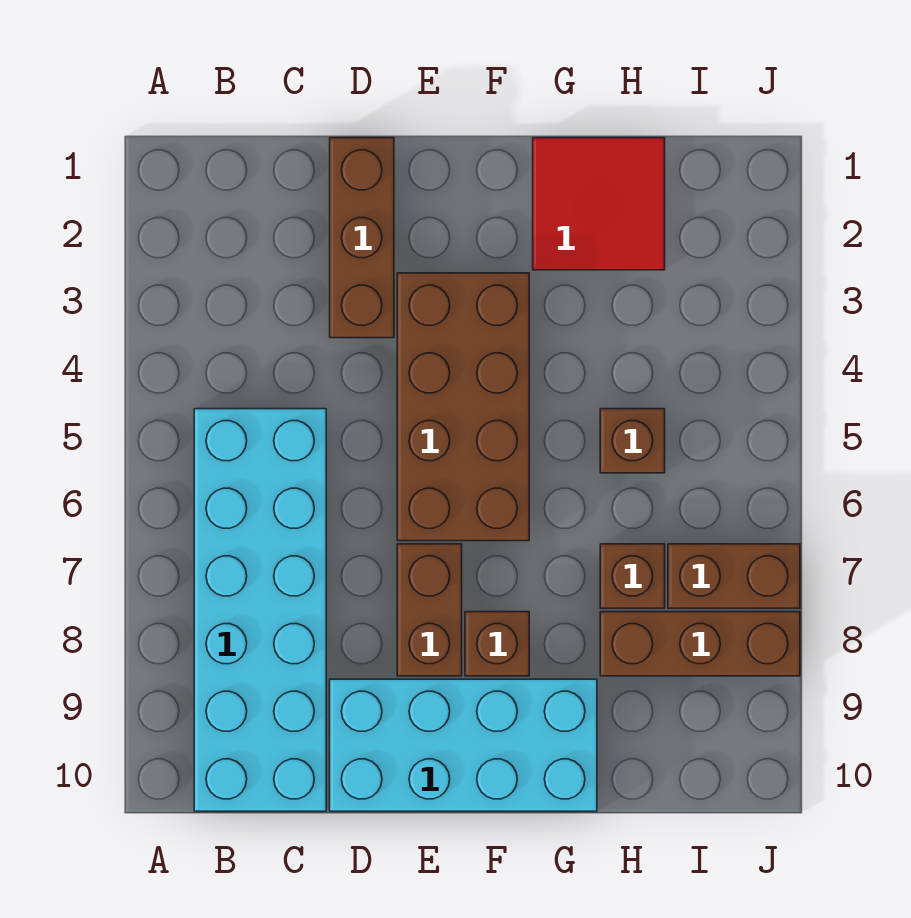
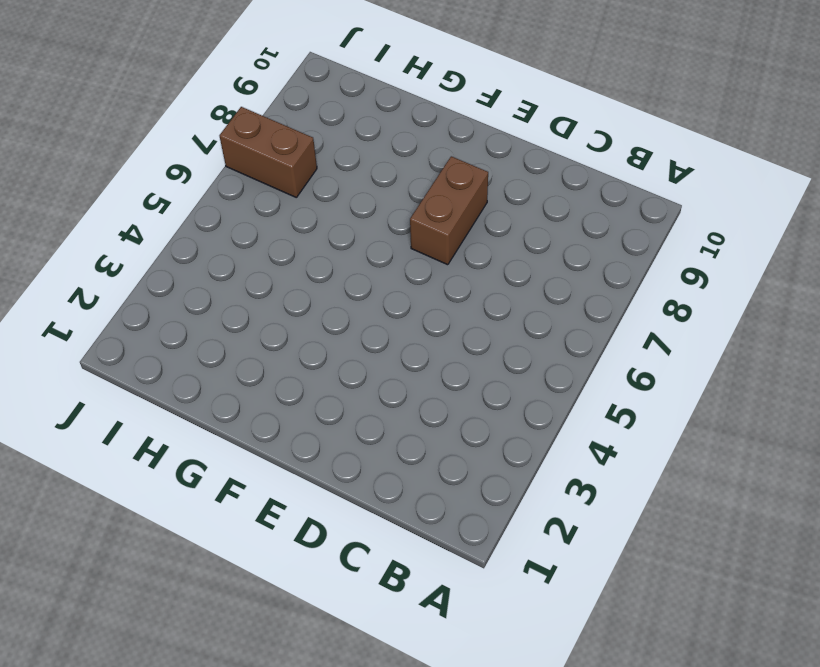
none -> cyan 2x6 brick [194,409,326,811]
none -> brown 1x3 brick [330,138,394,338]

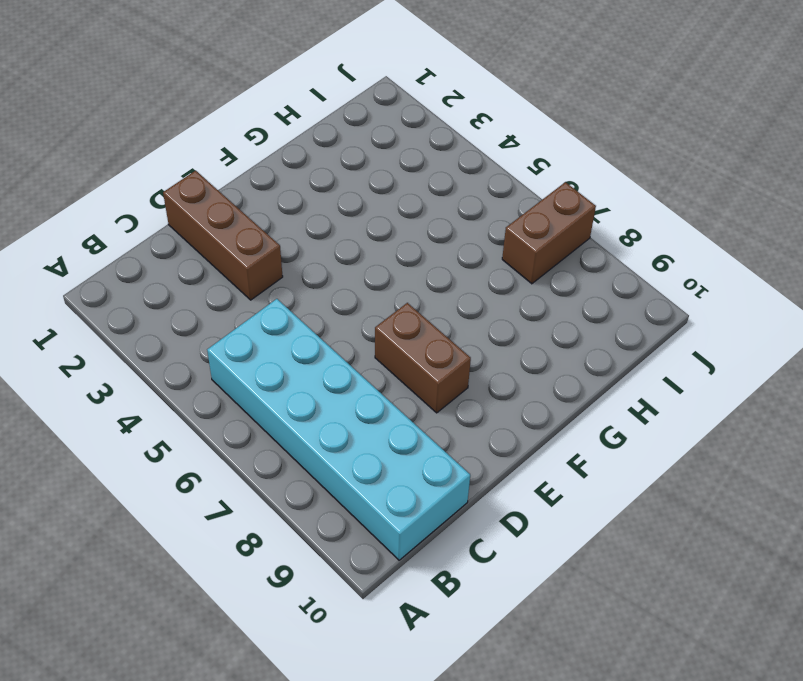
none -> cyan 2x4 brick [330,679,597,811]
none -> brown 2x4 brick [397,273,529,541]

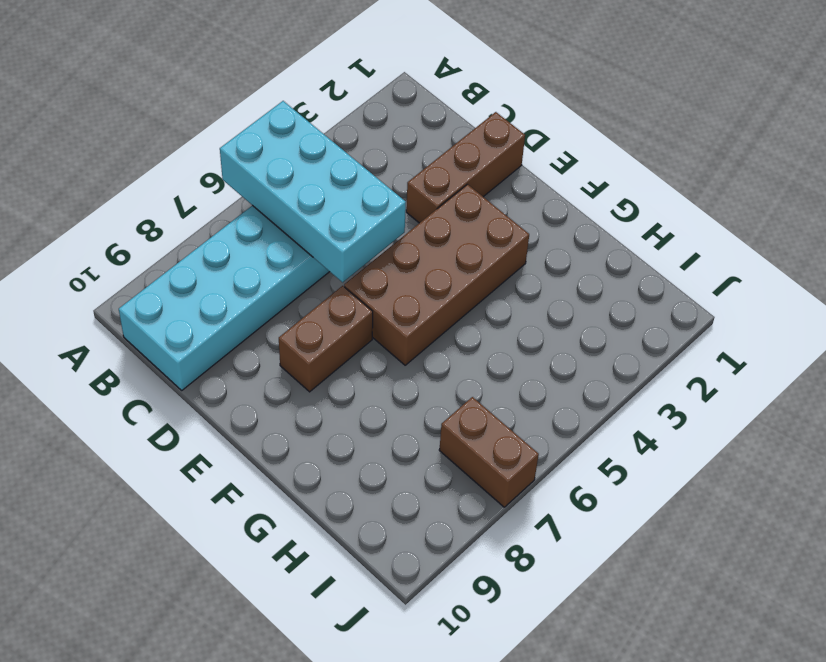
cyan 2x4 brick [220,101,406,282] -> cyan 2x4 brick moved to [330,679,597,811]
none -> brown 1x1 brick [465,612,529,676]
none -> red 2x2 tile [533,138,665,270]

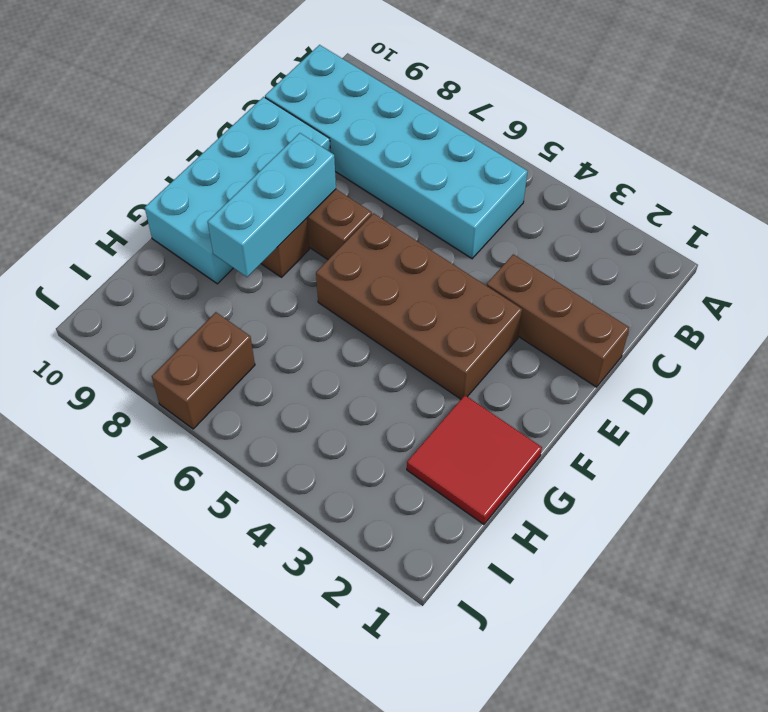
cyan 1x3 brick [208,133,336,277] -> none
none -> brown 1x1 brick [600,409,665,473]
none -> brown 1x1 brick [600,544,665,608]

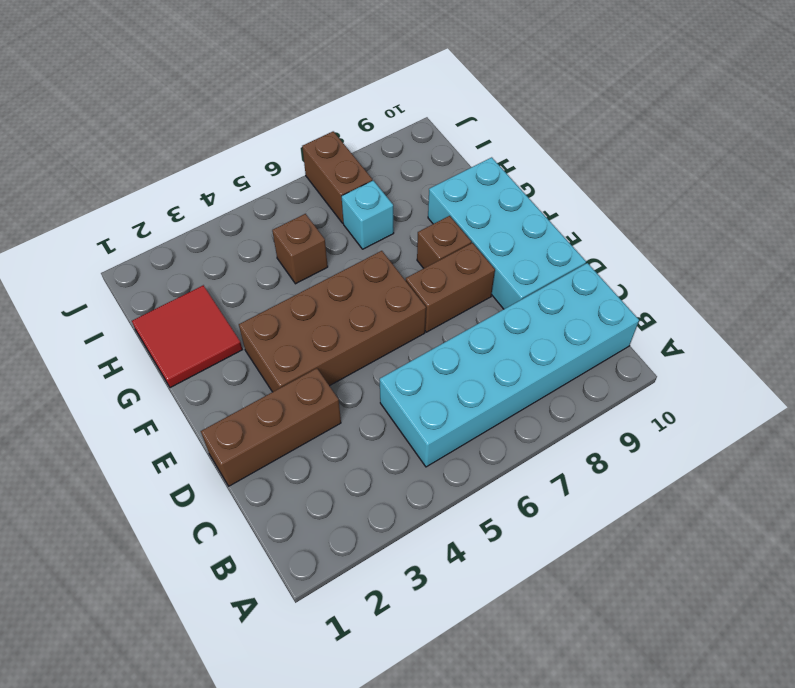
cyan 1x1 brick [341,181,394,249] -> brown 1x1 brick [600,544,665,608]
none -> brown 1x3 brick [600,612,800,676]

